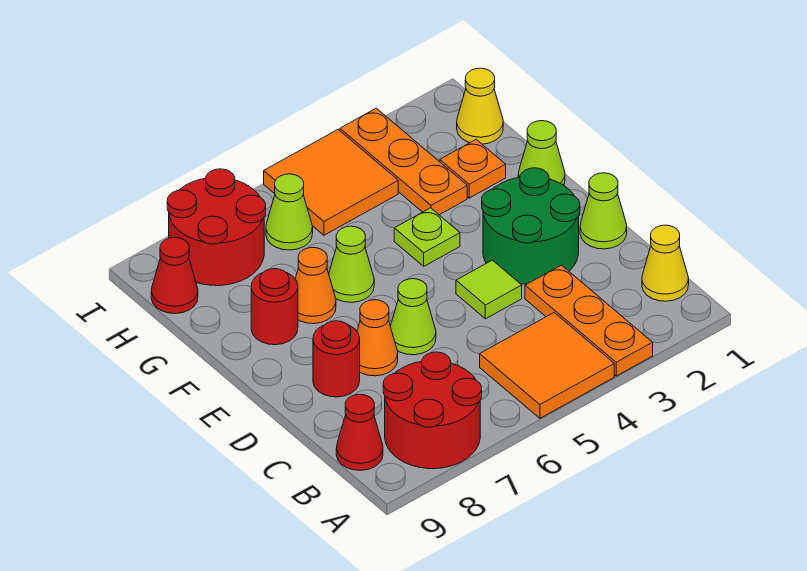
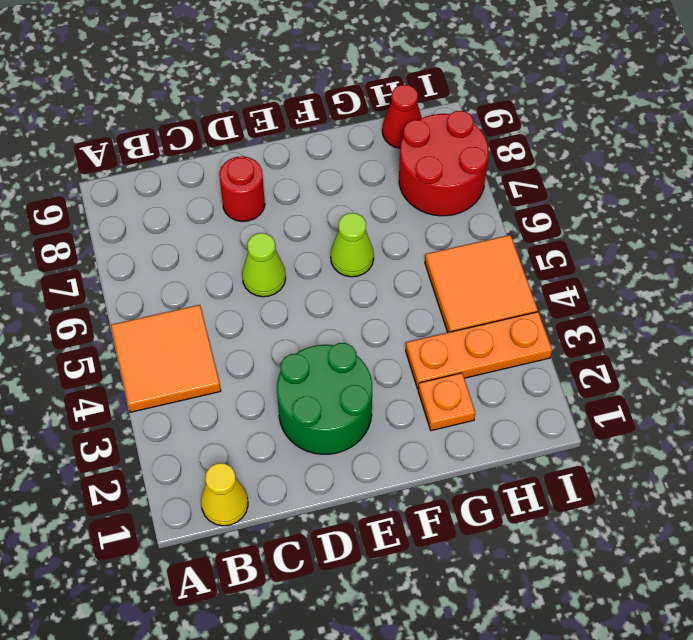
none -> orange 1x3 plate [525,265,653,376]
none -> red 2x2 round brick [383,352,482,469]
none -> red 1x1 cone [336,394,383,470]

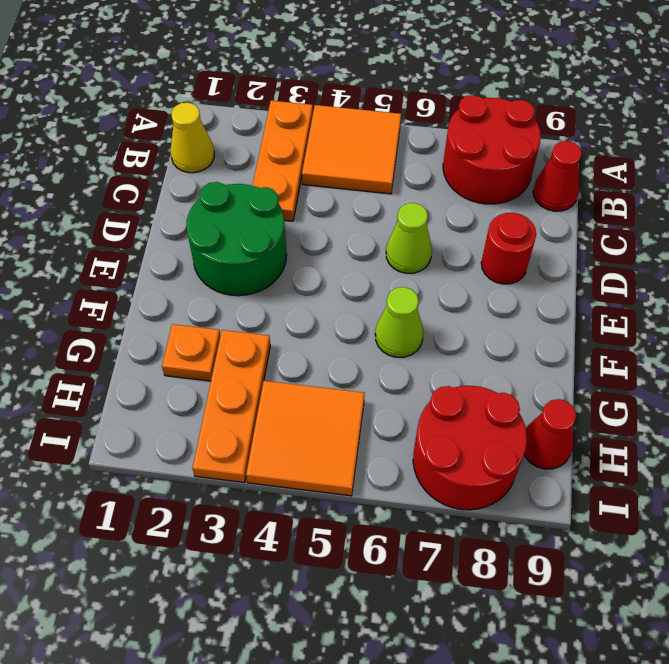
none -> lime 1x1 cone [580,173,627,249]
none -> lime 1x1 tile [456,260,522,319]
none -> orange 1x1 cone [357,300,398,376]

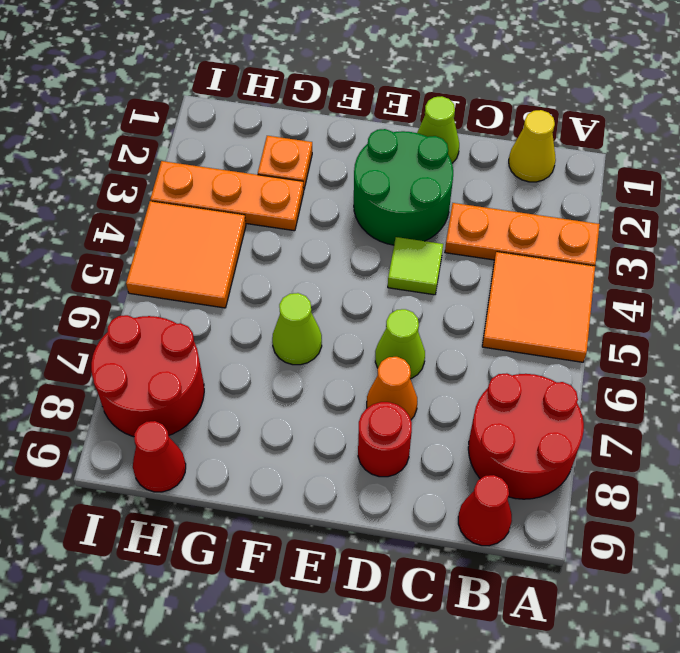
none -> lime 1x1 cone [518,121,565,185]
none -> lime 1x1 plate [394,208,460,266]
none -> orange 1x1 cone [295,248,336,324]

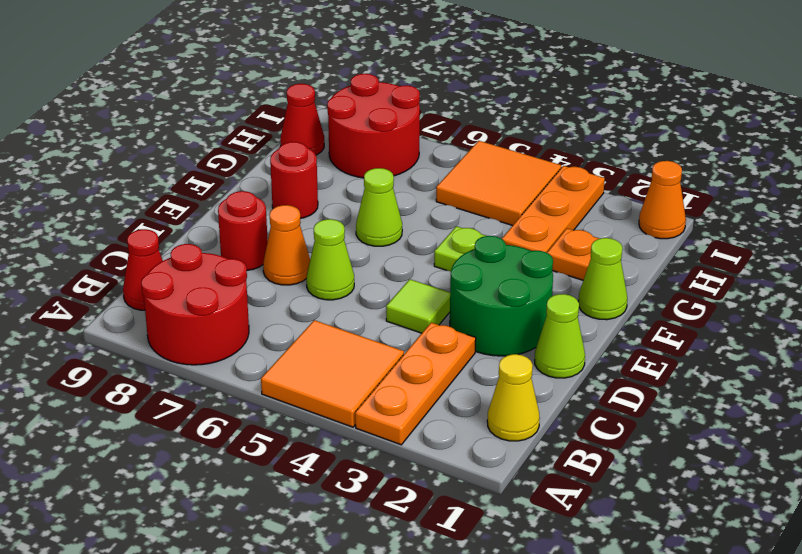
orange 1x1 cone [639,161,686,239] -> orange 1x1 cone moved to [295,248,336,324]
none -> yellow 1x1 cone [457,68,503,144]
none -> lime 1x1 cone [266,174,313,250]

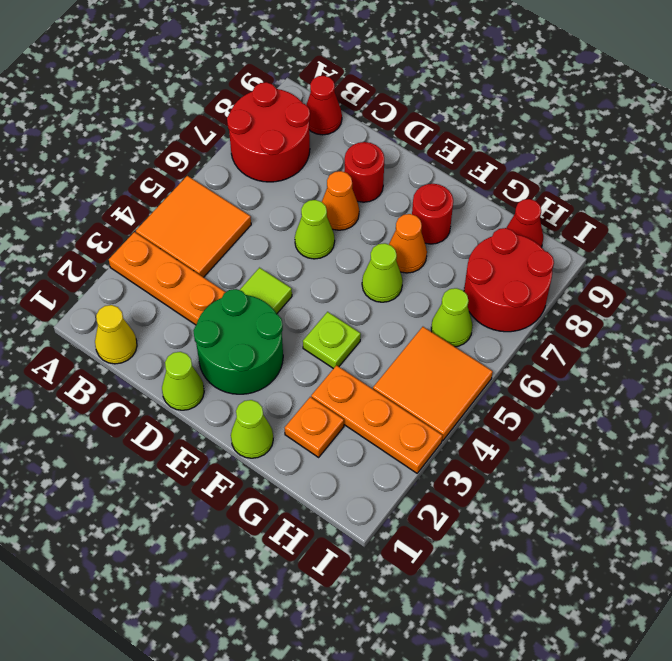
none -> yellow 1x1 cone [457,68,503,144]

